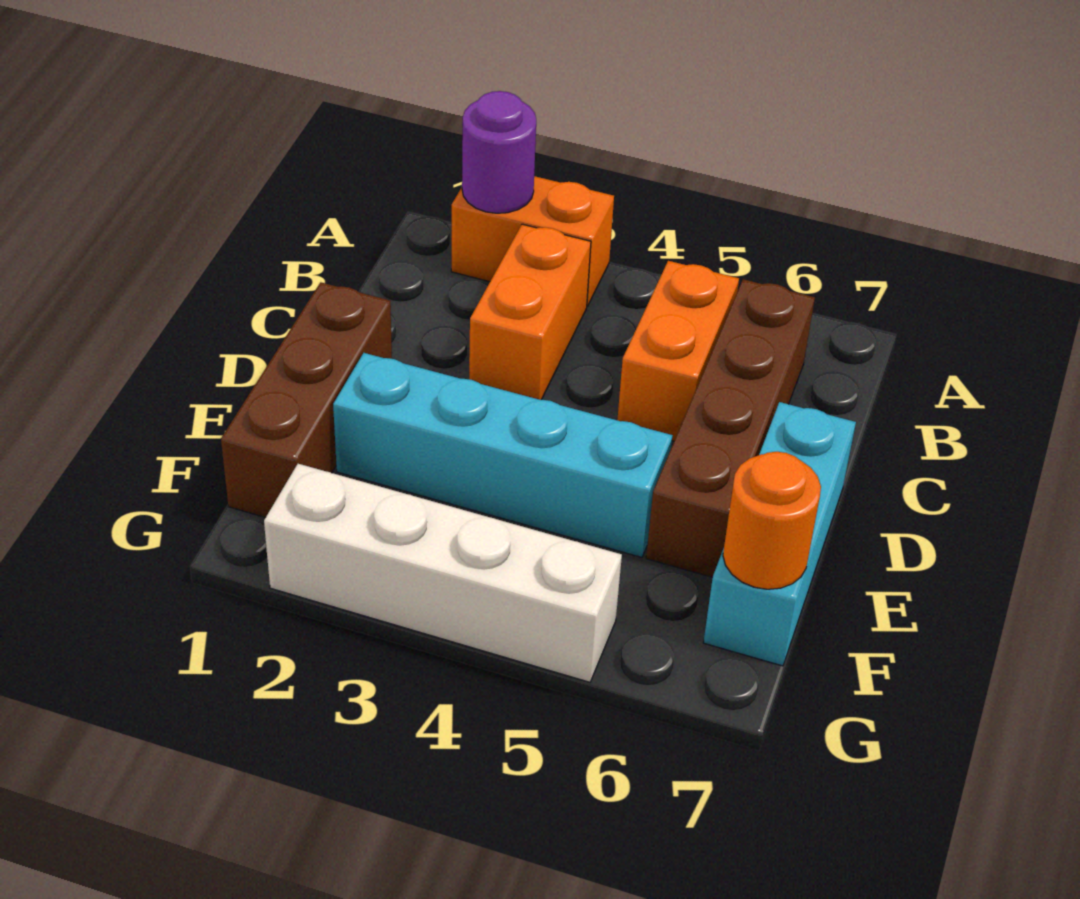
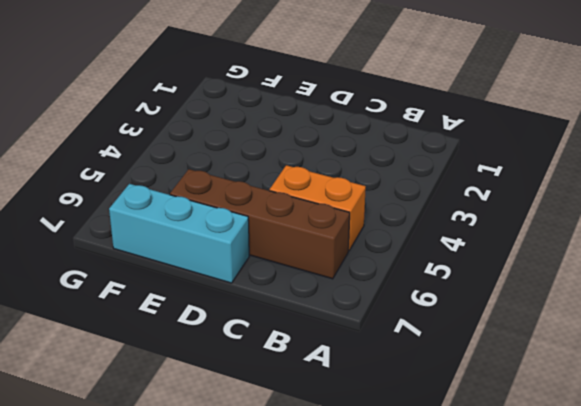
none -> orange 1x2 brick [451,176,614,307]
none -> orange 1x2 brick [469,224,591,400]

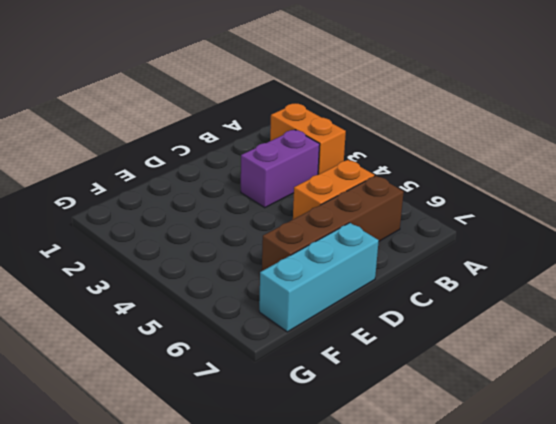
purple 1x2 brick [241,130,320,208] -> orange 1x2 brick [469,224,591,400]
none -> brown 1x3 brick [221,282,392,517]
none -> cyan 1x4 brick [333,353,673,557]

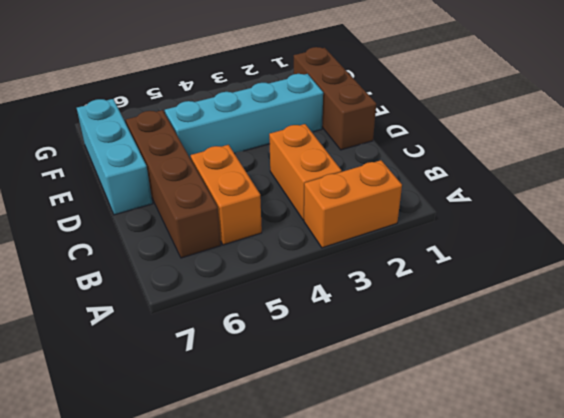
none -> white 1x4 brick [264,464,622,682]
none -> purple 1x1 round brick [462,91,536,213]

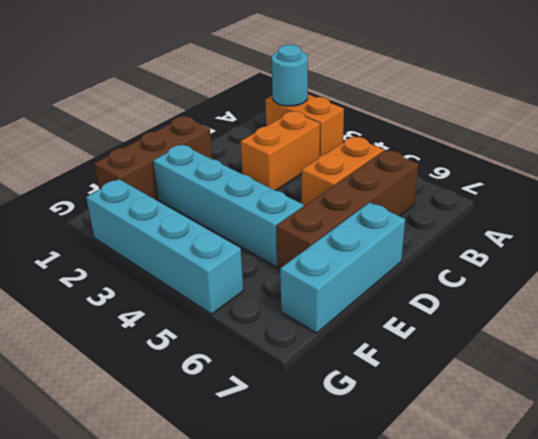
cyan 1x1 round brick [272,45,308,106] -> purple 1x1 round brick [462,91,536,213]
cyan 1x4 brick [86,179,243,314] -> white 1x4 brick [264,464,622,682]
none -> orange 1x1 round brick [723,452,821,589]

